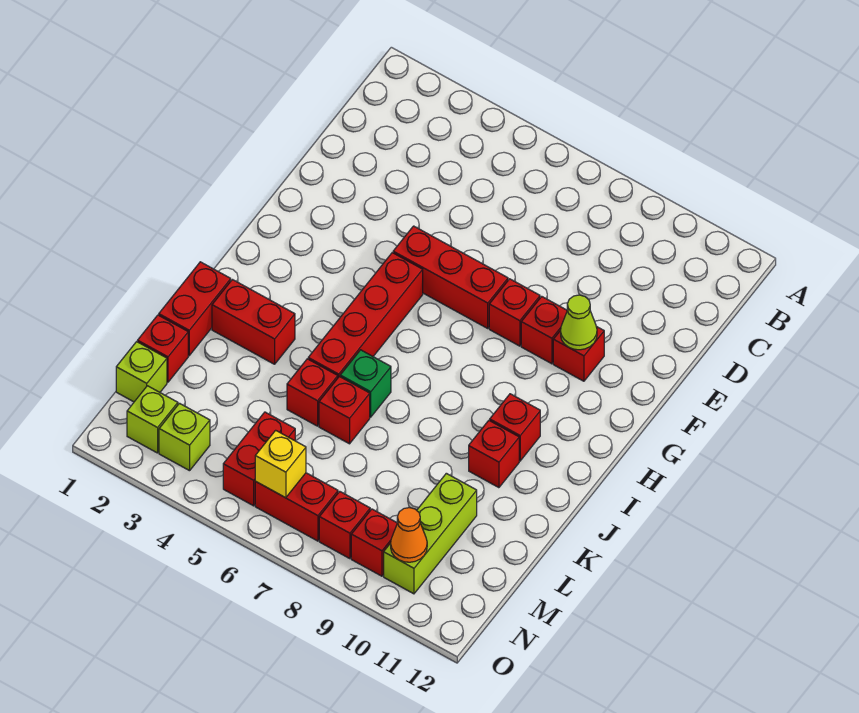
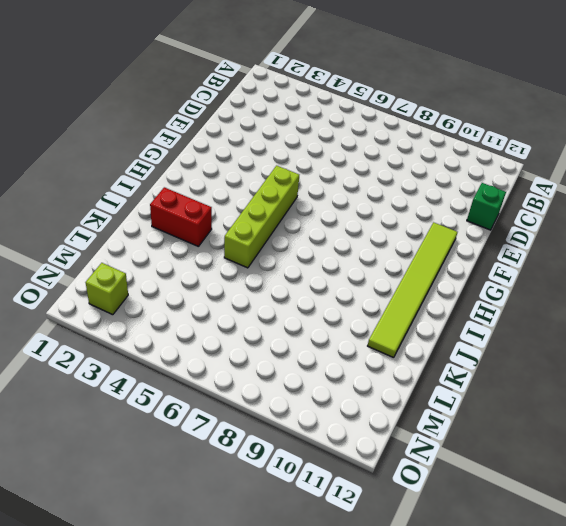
green 1x1 brick [467,183,506,230] -> green 1x1 brick moved to [340,350,391,417]
lime 1x6 tile [368,222,457,358] -> none
lime 1x4 brick [224,166,299,268] -> red 1x4 brick [308,253,423,377]
none -> red 1x3 brick [393,226,508,328]
none -> red 1x1 brick [489,279,540,346]
none -> red 1x1 brick [521,297,567,364]

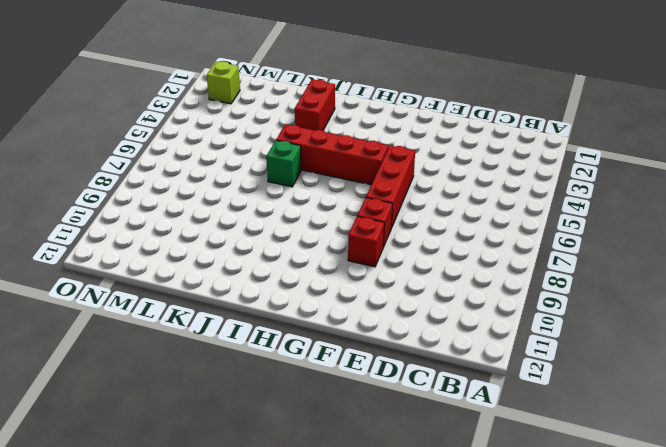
none -> red 1x1 brick [553,326,604,381]
none -> red 1x1 brick [490,394,540,461]
none -> red 1x2 brick [159,262,231,356]

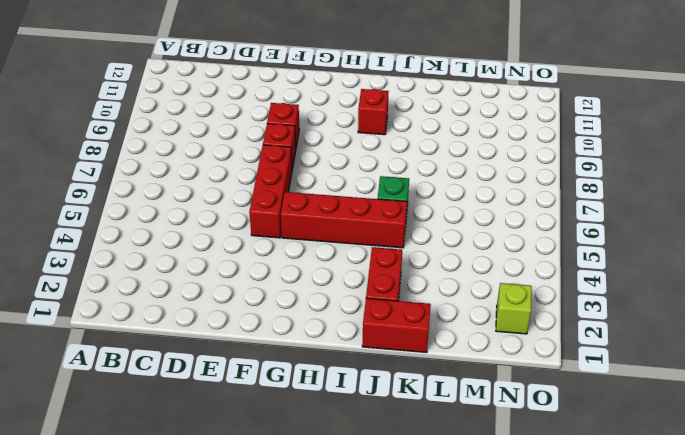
none -> red 1x1 brick [553,326,604,381]
none -> red 1x1 brick [469,420,519,488]
none -> red 1x1 brick [287,359,338,426]

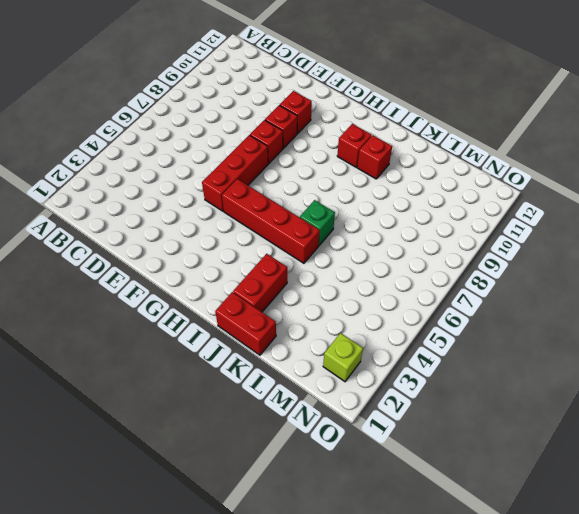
none -> red 1x1 brick [287,359,338,426]
none -> red 1x1 brick [319,376,370,444]
none -> red 1x1 brick [138,315,188,382]

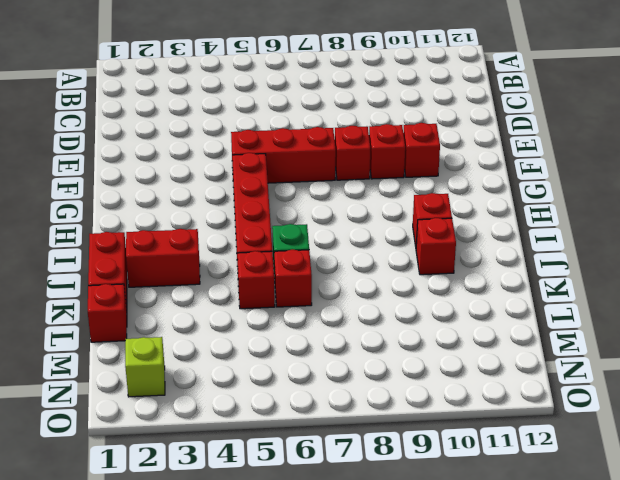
none -> lime 1x3 brick [384,473,477,594]
none -> lime 1x1 brick [116,342,167,402]
none -> red 1x2 brick [223,412,295,506]

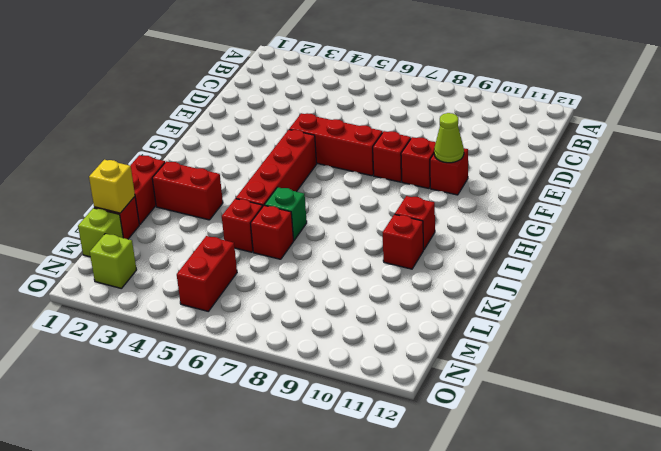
yellow 1x1 brick [89,160,135,213] -> yellow 1x1 brick moved to [255,430,306,498]
none -> lime 1x3 brick [384,473,477,594]
none -> lime 1x1 brick [159,403,210,471]
none -> red 1x2 brick [255,473,338,541]

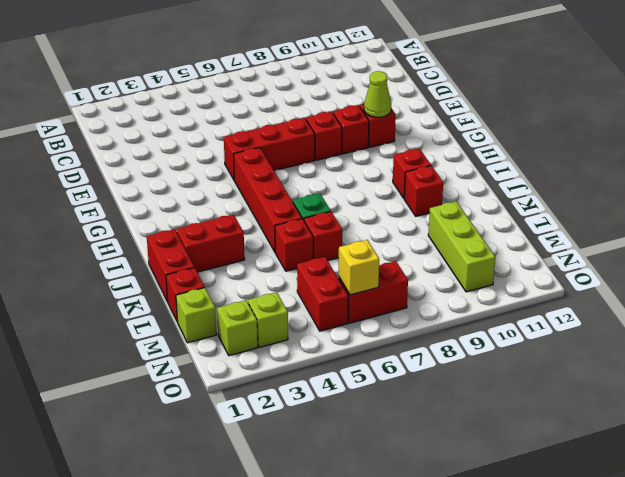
none -> red 1x1 brick [319,492,370,559]
none -> red 1x1 brick [351,509,397,576]
none -> orange 1x1 cone [391,508,427,562]

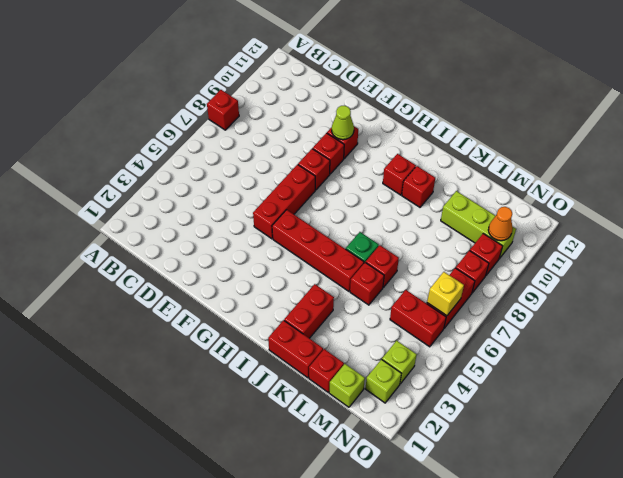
red 1x1 brick [207,90,239,130] -> none

